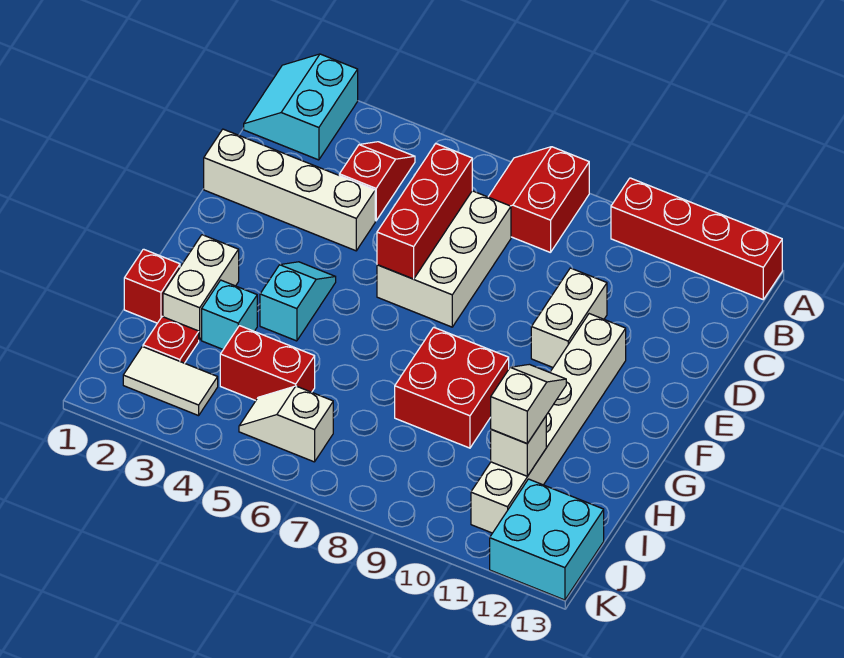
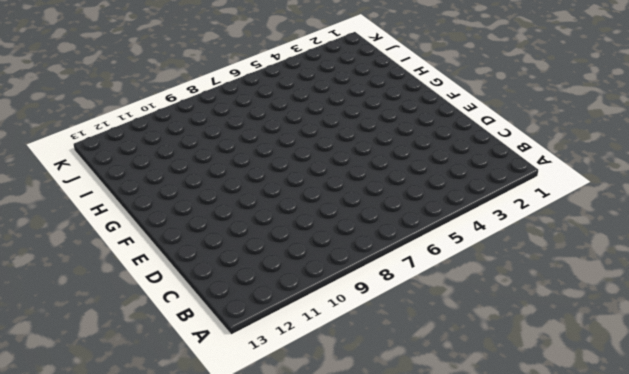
none -> cyan 2x2 slope [244,54,358,160]
none -> red 2x2 slope [488,147,589,253]
none -> red 1x4 brick [611,178,782,299]

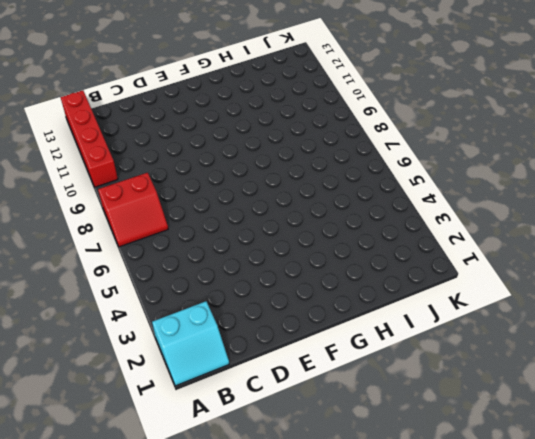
none -> red 1x2 slope [339,142,415,221]
none -> white 2x3 brick [377,191,511,327]
none -> white 1x4 brick [204,129,375,251]

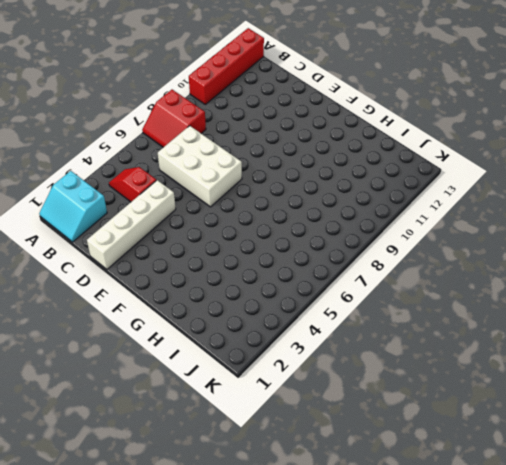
none -> white 1x2 brick [531,268,607,367]
none -> white 1x6 brick [471,314,626,533]
none -> cyan 1x2 slope [260,262,336,341]

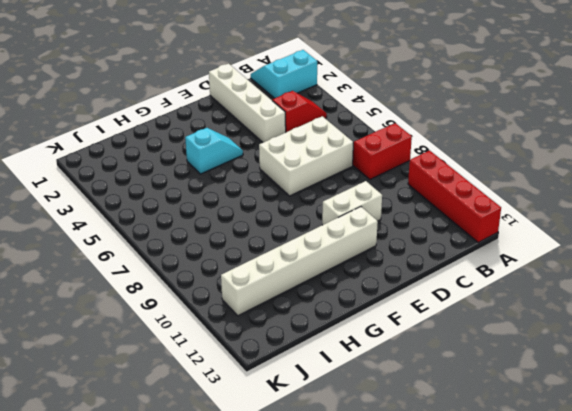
none -> white 1x2 brick [163,235,239,340]
none -> red 2x2 brick [395,327,509,448]
none -> red 1x1 brick [124,249,180,323]

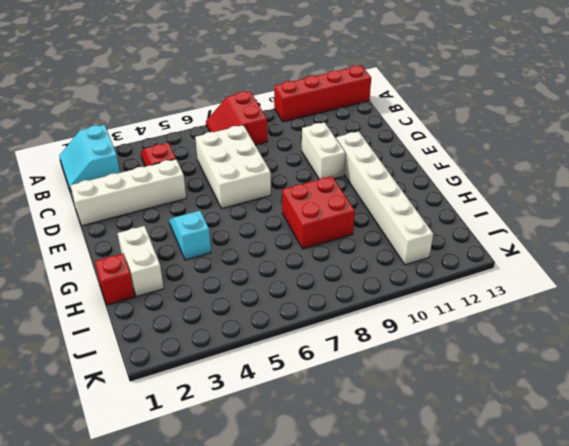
none -> cyan 1x1 brick [202,280,257,349]
none -> red 1x1 plate [143,317,199,363]
none -> red 1x2 brick [220,326,315,401]

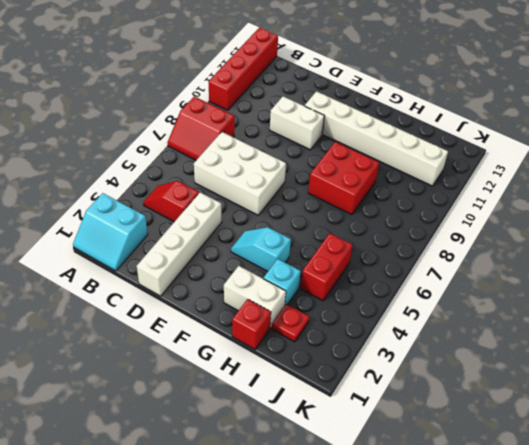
none -> white 1x2 tile [123,347,218,416]
none -> white 1x2 slope [239,386,333,462]
none -> cyan 2x2 brick [490,479,604,600]

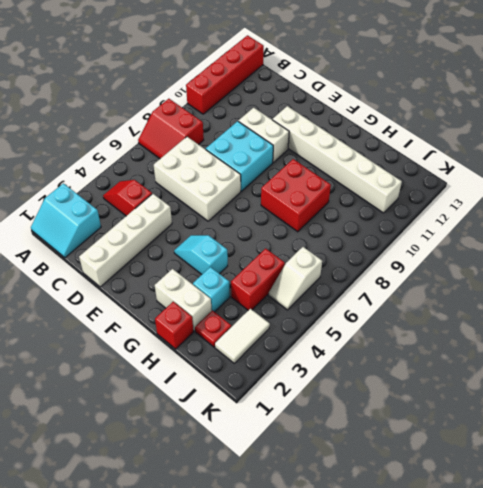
cyan 2x2 brick [206,121,273,191] -> cyan 2x2 brick moved to [490,479,604,600]
none -> red 1x3 brick [377,144,472,279]
none -> white 1x1 brick [491,417,546,476]
none -> white 1x2 slope [491,364,566,443]

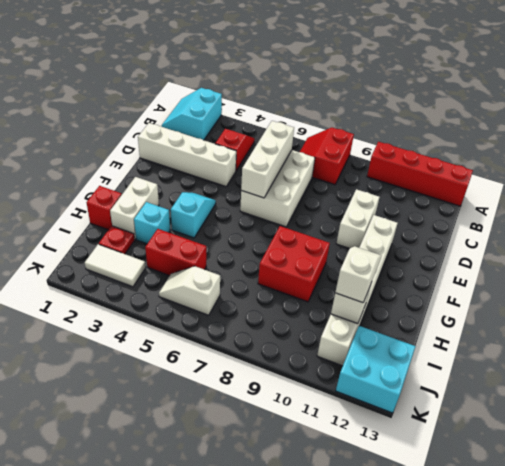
white 1x3 brick [241,121,294,198] -> red 1x3 brick [377,144,472,279]

